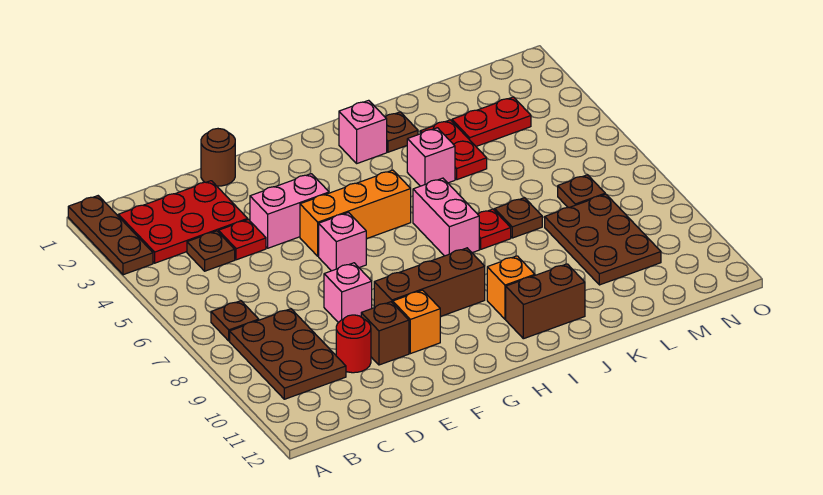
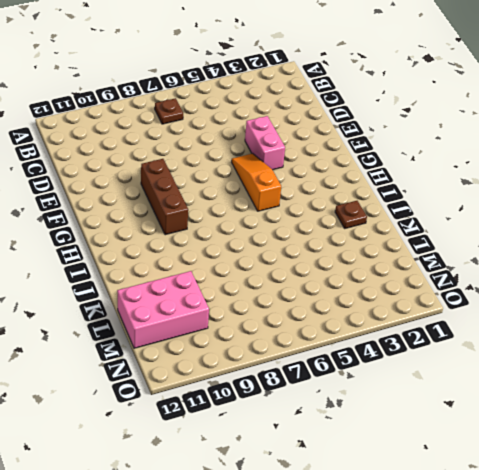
orange 1x3 slope [232,154,281,211] -> orange 1x3 brick [300,170,411,256]
pink 2x3 brick [117,271,209,348] -> brown 2x3 plate [545,194,661,285]
none -> brown 1x3 plate [68,196,153,275]
none -> red 2x3 plate [118,181,248,263]
none -> brown 2x3 plate [230,309,346,399]

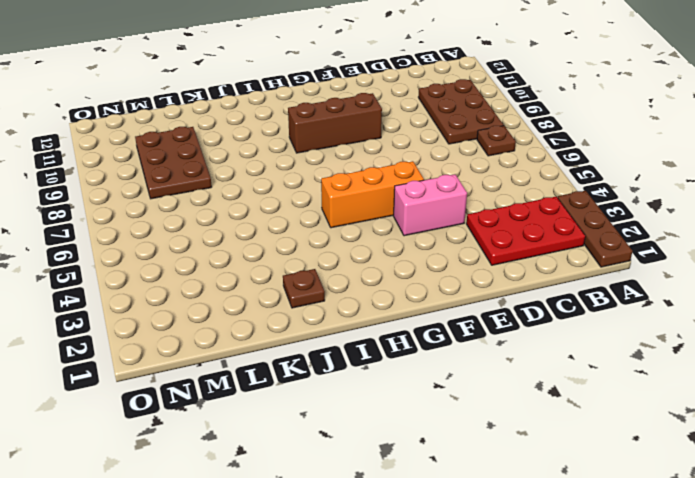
none -> brown 1x1 plate [187,231,235,271]
none -> red 1x1 plate [218,219,266,260]
none -> red 1x1 round brick [336,315,371,373]

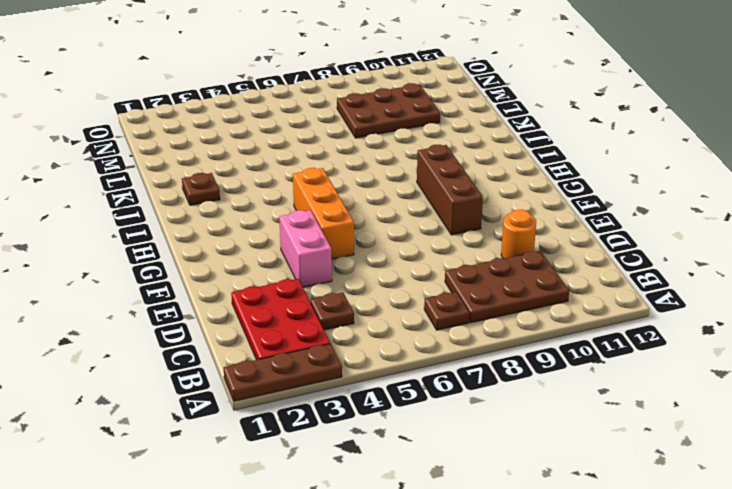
orange 1x1 round brick [501,210,536,259] -> red 1x1 round brick [336,315,371,373]
none -> red 1x1 plate [218,219,266,260]
none -> brown 1x1 round brick [201,129,235,186]
none -> pink 1x1 brick [324,263,372,323]

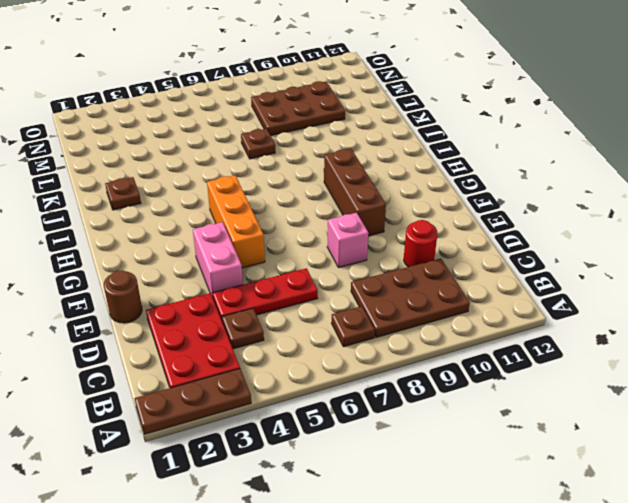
red 1x3 plate [213,268,318,320] -> red 1x1 plate [218,219,266,260]
none -> brown 1x1 brick [361,302,409,365]
none -> pink 1x1 brick [319,213,366,271]
none -> orange 1x1 brick [393,290,440,354]

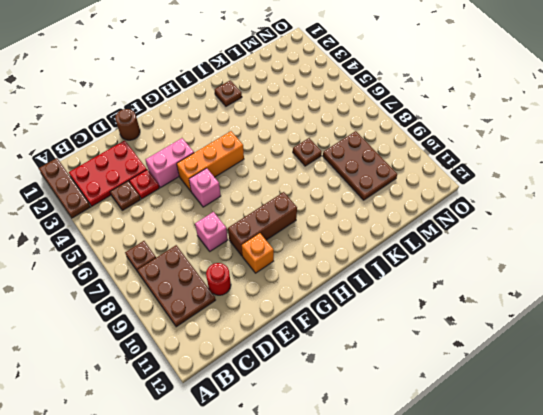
none -> brown 1x1 brick [361,302,409,365]
none -> pink 1x1 brick [339,100,387,163]
none -> pink 1x2 brick [413,178,479,256]

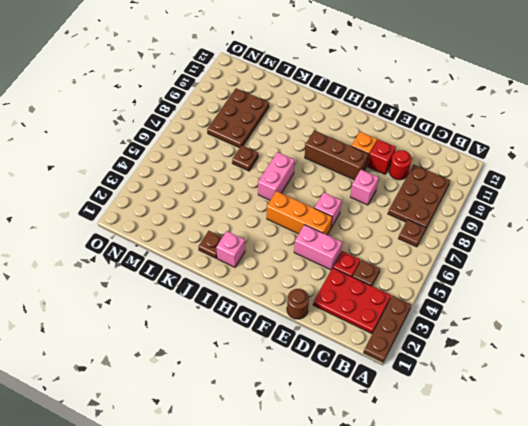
red 1x1 brick [368,139,396,174] -> brown 1x1 brick [361,302,409,365]
none -> orange 1x1 brick [487,256,535,319]
none -> brown 1x2 brick [506,264,585,339]
none -> pink 1x1 brick [407,128,455,186]

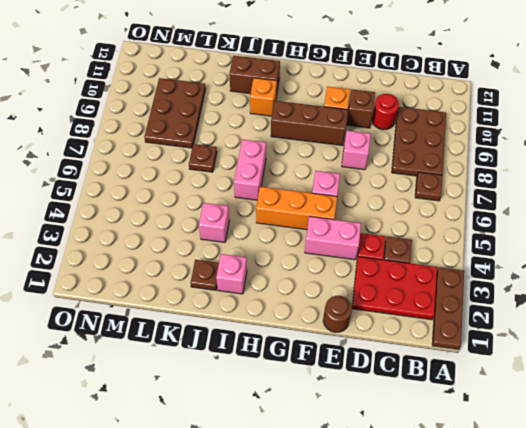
none -> red 1x1 plate [478,209,511,249]
none -> red 1x2 plate [420,120,487,180]
none -> red 1x2 plate [452,97,531,146]

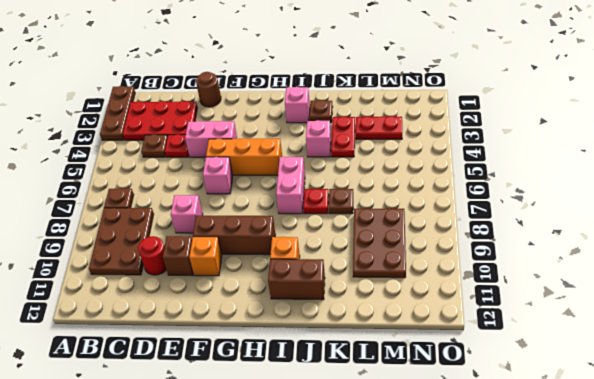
none -> brown 1x1 plate [558,175,605,208]

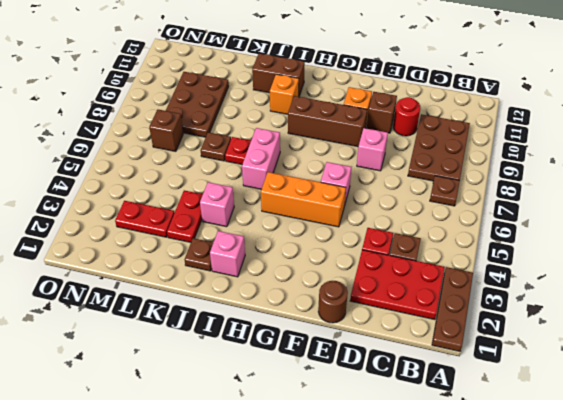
brown 1x1 brick [149,110,183,151] -> brown 1x1 plate [558,175,605,208]
none -> pink 1x2 brick [250,174,329,248]

